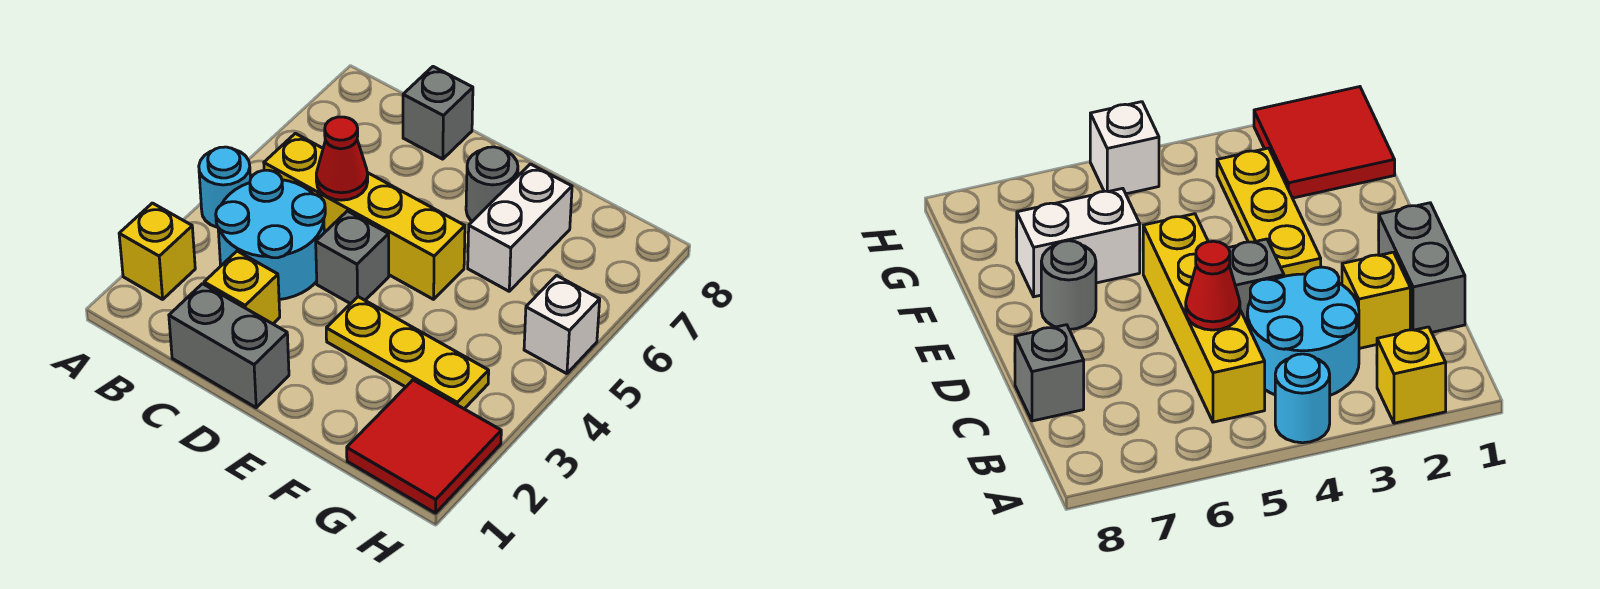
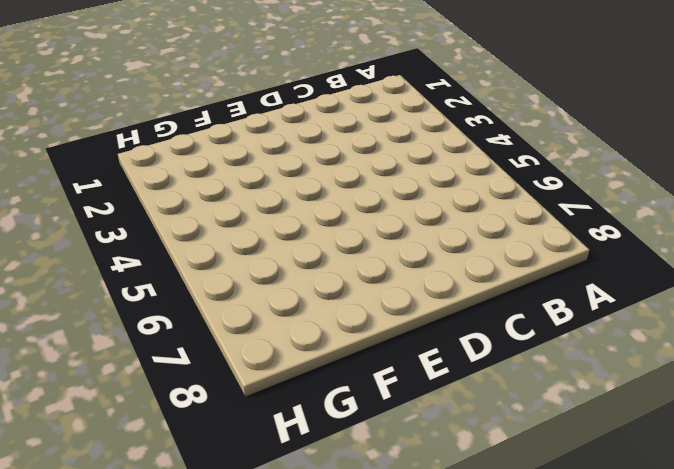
none -> yellow 1x1 brick [119,203,195,299]
none -> cyan 1x1 round brick [199,147,250,228]
none -> cyan 2x2 round brick [216,170,325,300]

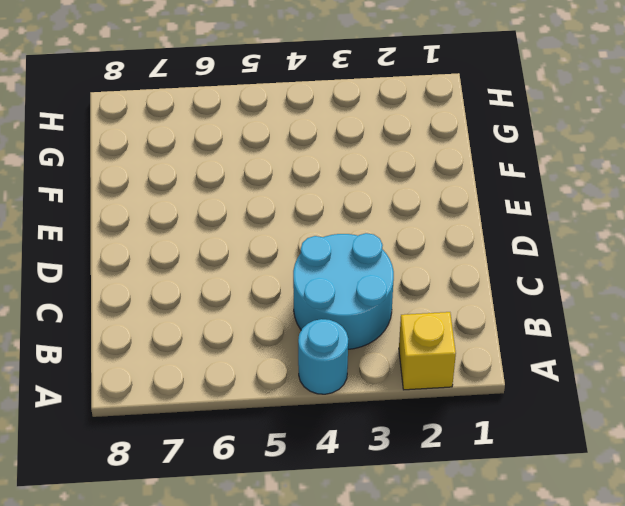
none -> yellow 1x4 brick [264,133,465,299]
none -> grey 1x2 brick [169,284,289,408]
none -> yellow 1x1 brick [204,251,280,324]

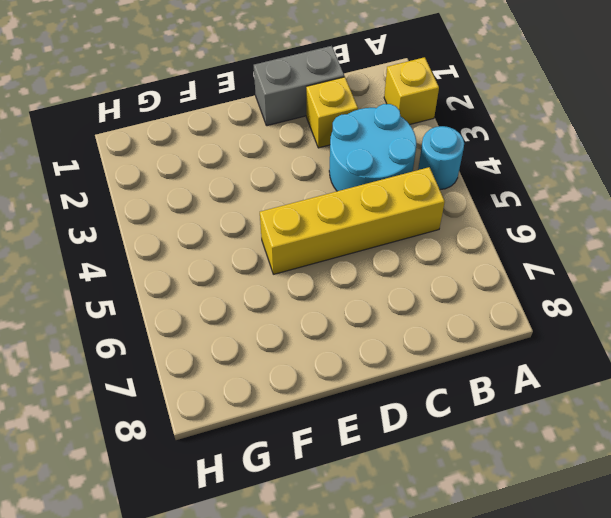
none -> grey 1x1 brick [403,67,473,159]
none -> grey 1x1 brick [316,211,389,304]
none -> yellow 1x3 plate [326,297,489,409]

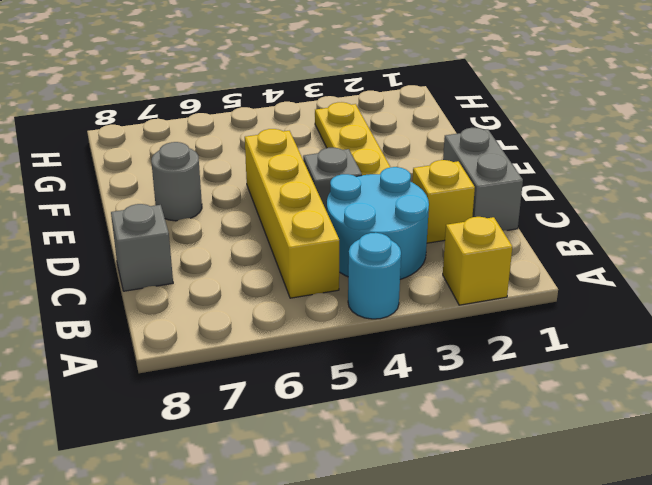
none -> white 1x2 brick [468,164,572,291]
none -> red 2x2 tile [347,380,501,513]
none -> white 1x1 brick [524,275,600,374]

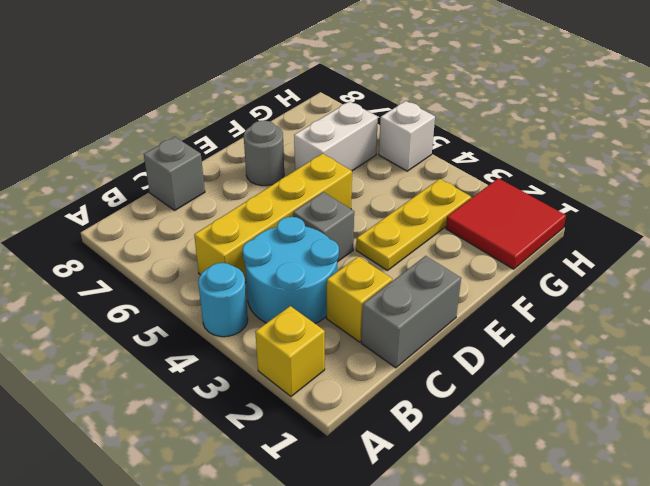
white 1x2 brick [294,101,378,171] -> white 1x2 brick turned to [468,164,572,291]
none -> red 1x1 cone [316,117,368,200]

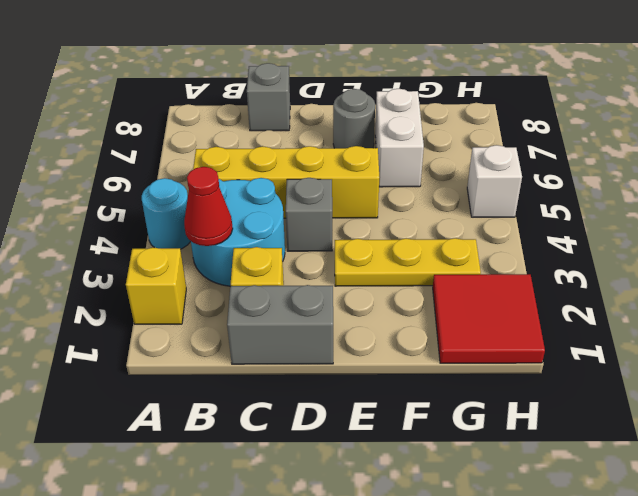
red 1x1 cone [184,167,233,246] -> red 1x1 cone moved to [316,117,368,200]

